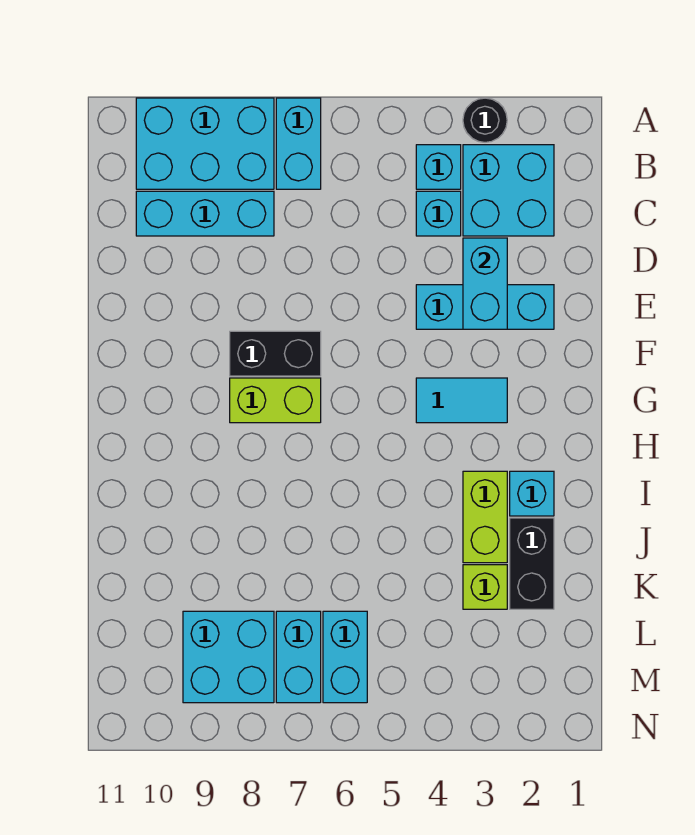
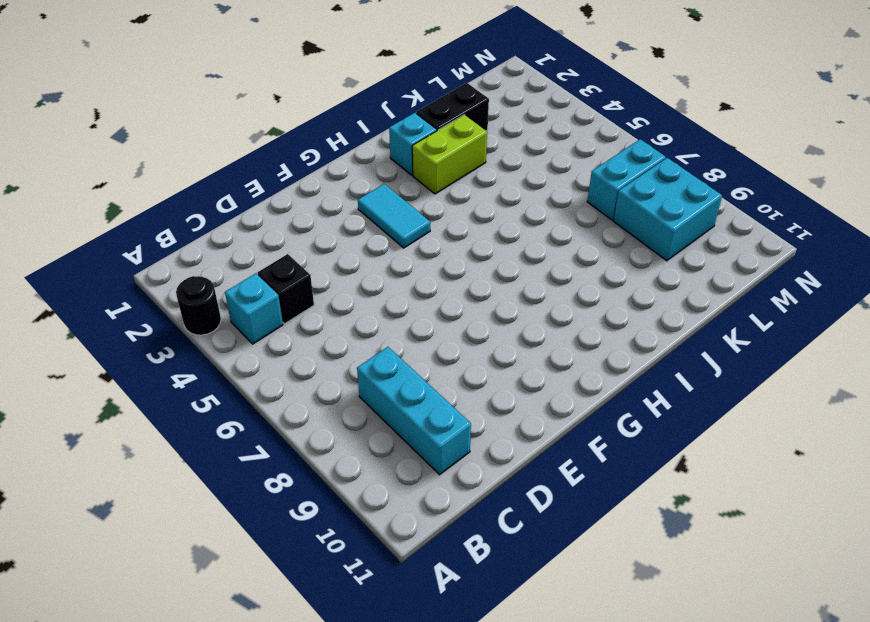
black 1x1 brick [258,254,314,324] -> cyan 1x1 brick [416,191,461,236]
none -> cyan 1x2 brick [276,98,321,189]
none -> cyan 2x3 brick [136,98,274,189]
none -> cyan 2x2 brick [463,145,554,236]

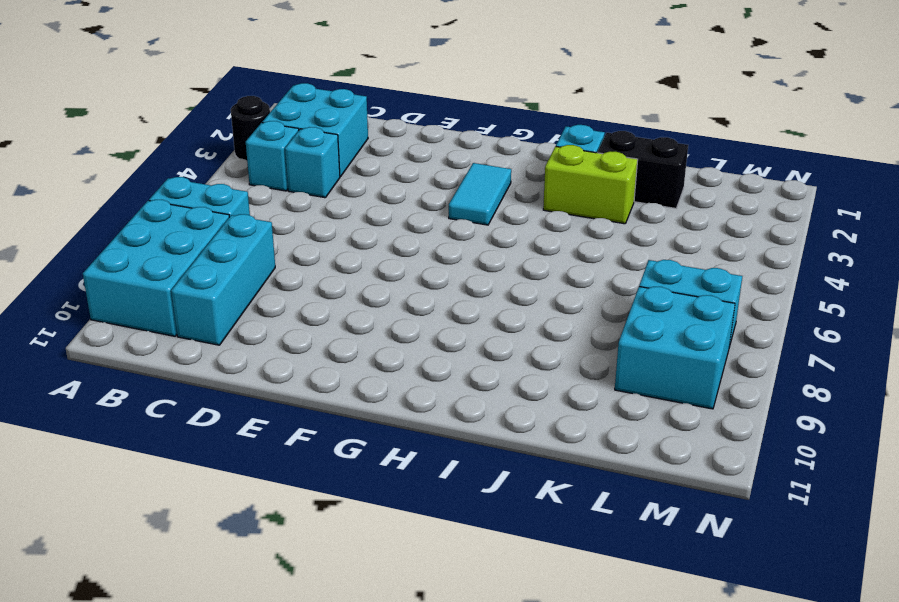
none -> cyan 1x3 brick [416,285,554,329]
none -> black 1x2 brick [230,331,321,376]
none -> lime 1x2 brick [230,378,321,423]

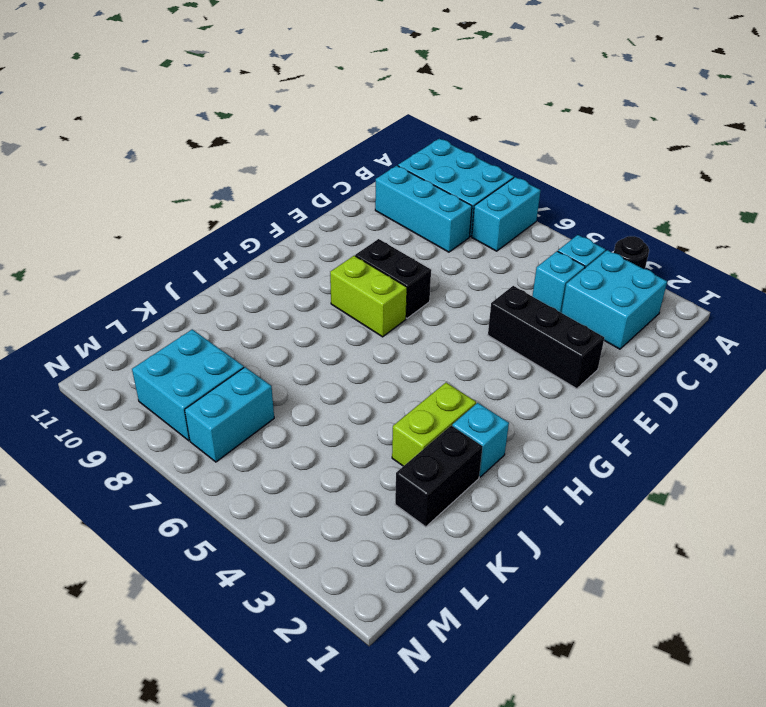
black 1x3 brick [488,286,604,389] -> cyan 1x3 brick [416,285,554,329]
none -> cyan 1x2 tile [416,378,507,423]
none -> lime 1x1 brick [463,565,507,609]
none -> cyan 1x2 brick [323,611,367,703]

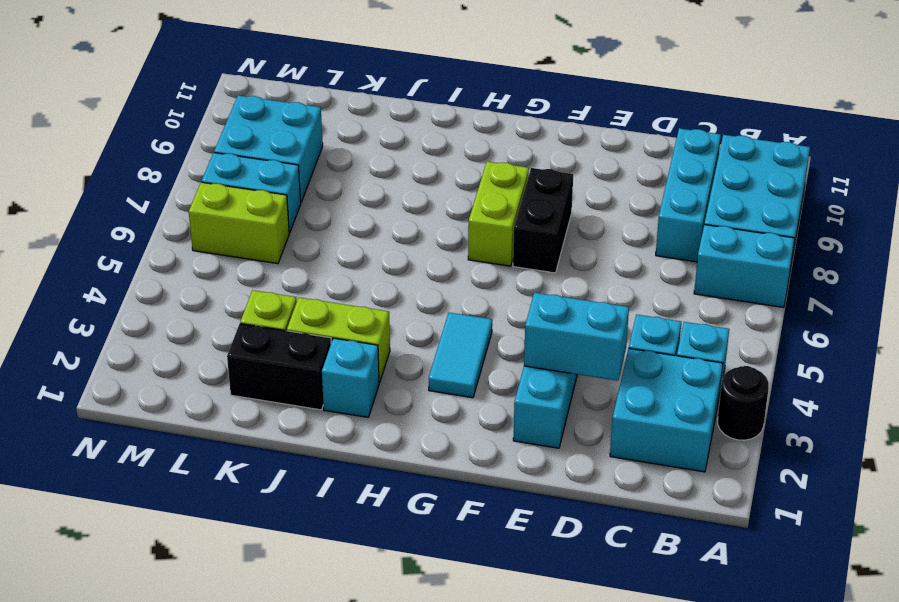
lime 1x2 brick [189,182,289,264] -> cyan 1x2 brick [323,611,367,703]

